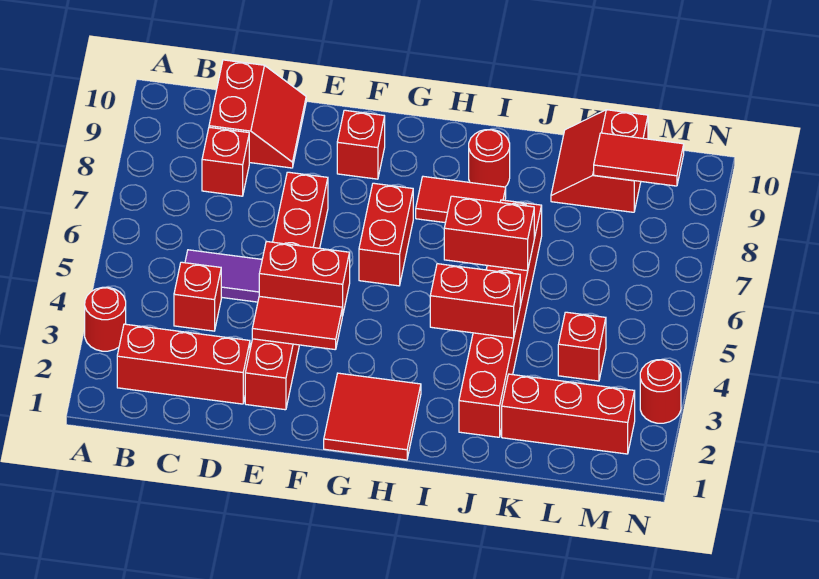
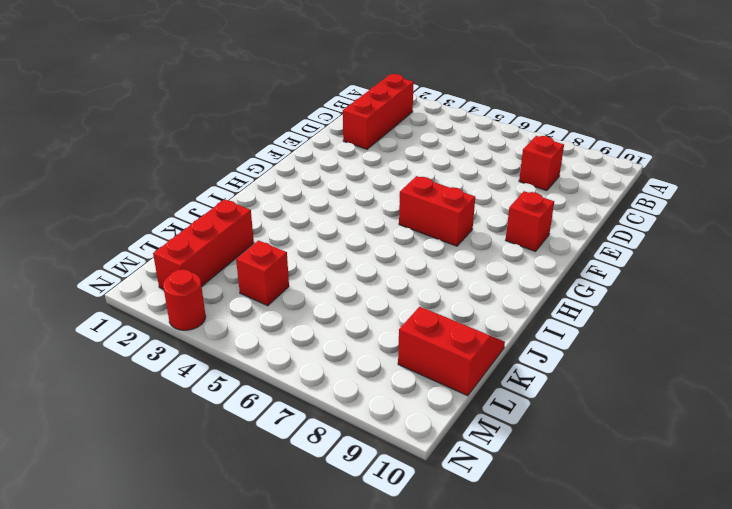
none -> red 1x1 round brick [85,287,126,351]
none -> red 1x1 brick [174,262,221,331]
none -> purple 1x2 tile [185,250,262,302]

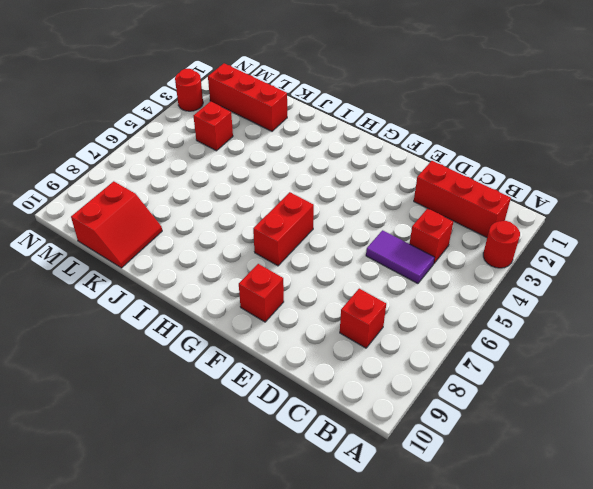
none -> red 2x2 slope [209,60,306,168]
none -> red 1x6 brick [245,172,328,410]
none -> red 2x2 tile [324,373,421,460]

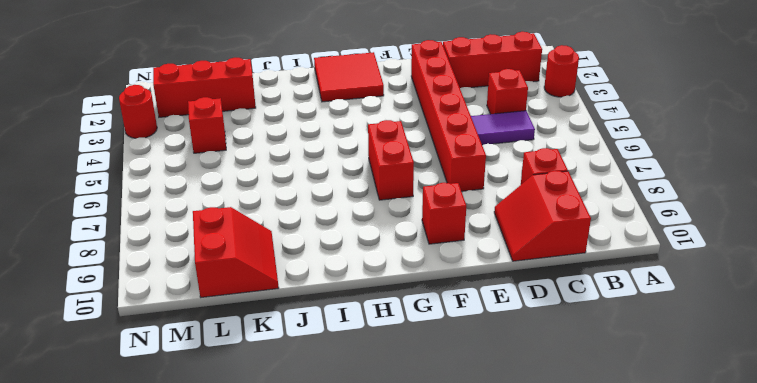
none -> red 1x2 tile [416,176,506,223]
none -> red 1x1 round brick [469,130,510,187]
none -> red 1x6 brick [459,200,542,437]

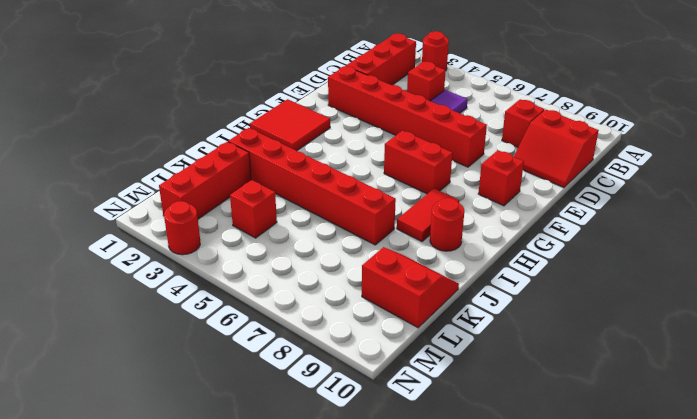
none -> red 1x2 tile [252,296,342,350]
none -> red 1x2 brick [259,241,350,316]
none -> red 1x2 brick [430,264,520,338]

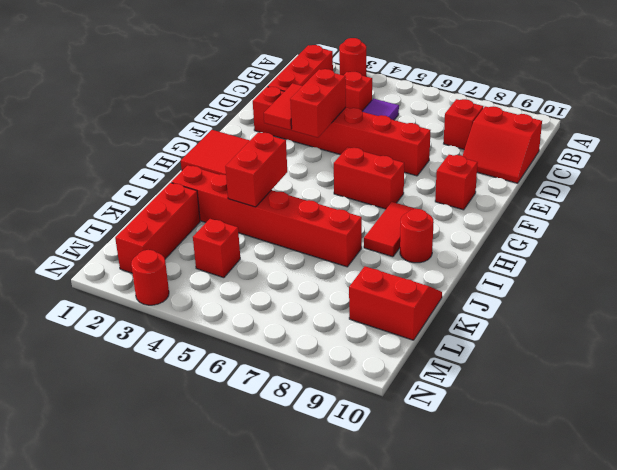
none -> red 1x2 brick [444,196,534,271]
none -> red 1x2 tile [594,133,684,186]

